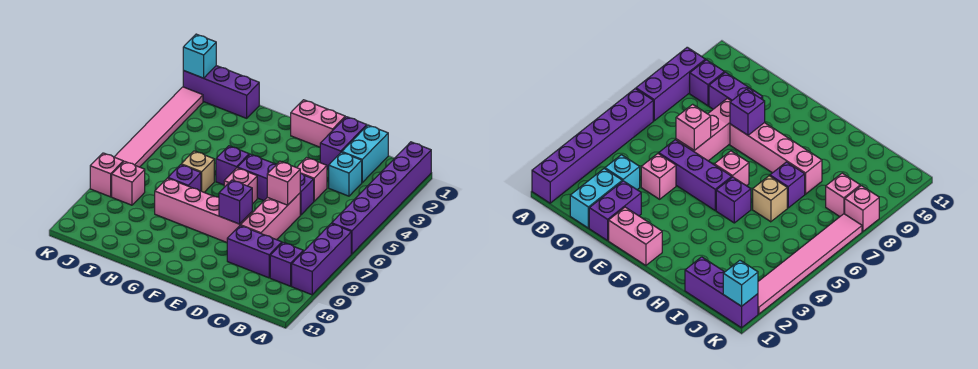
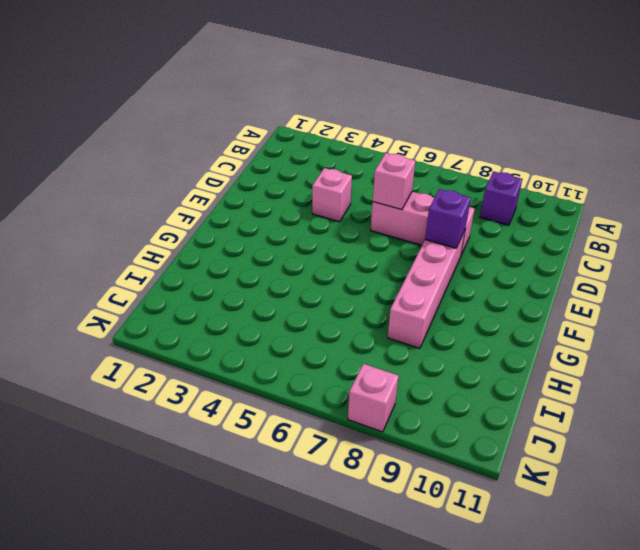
none -> purple 1x6 brick [332,142,431,254]
none -> purple 1x3 brick [292,224,351,295]
none -> cyan 1x2 brick [342,125,388,182]

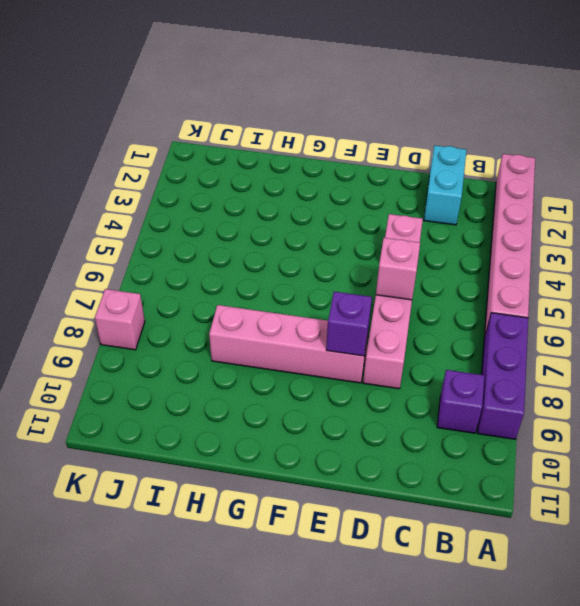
pink 1x6 brick [484,154,535,338] -> purple 1x6 brick [332,142,431,254]
none -> cyan 1x1 brick [329,152,362,196]
none -> purple 1x2 brick [227,225,282,278]
none -> purple 1x2 brick [320,117,367,169]

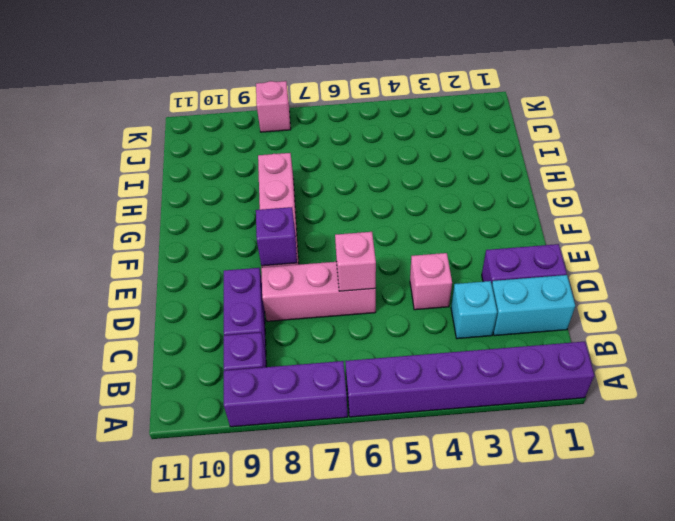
none -> purple 1x3 brick [238,154,314,215]
none -> pink 1x2 brick [291,100,345,147]
none -> pink 1x1 brick [224,168,257,204]

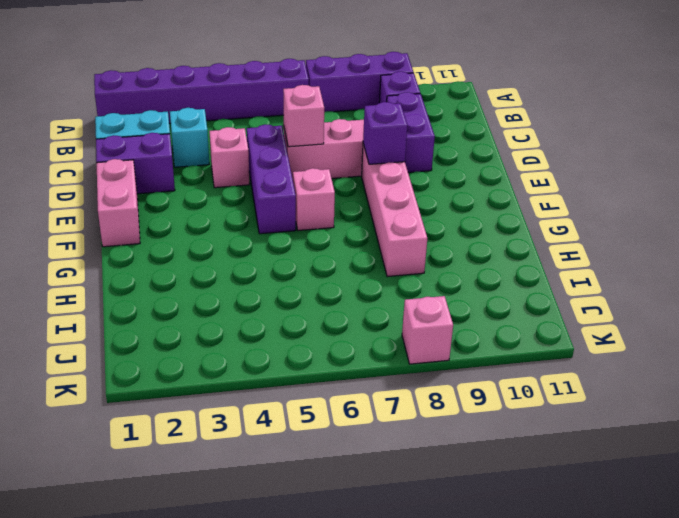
none -> purple 1x1 brick [216,146,249,185]
none -> tan 1x1 brick [181,151,214,192]
none -> purple 1x1 brick [168,165,201,191]

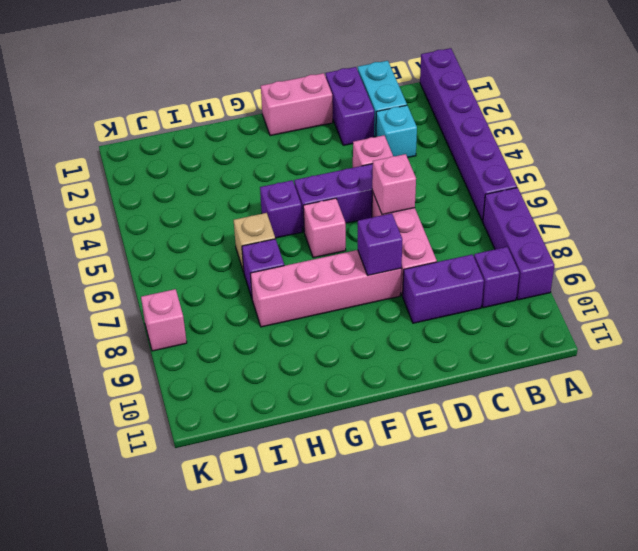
none -> purple 1x3 brick [183,66,259,118]
none -> pink 1x1 brick [112,161,145,205]
none -> pink 1x6 tile [115,87,203,167]

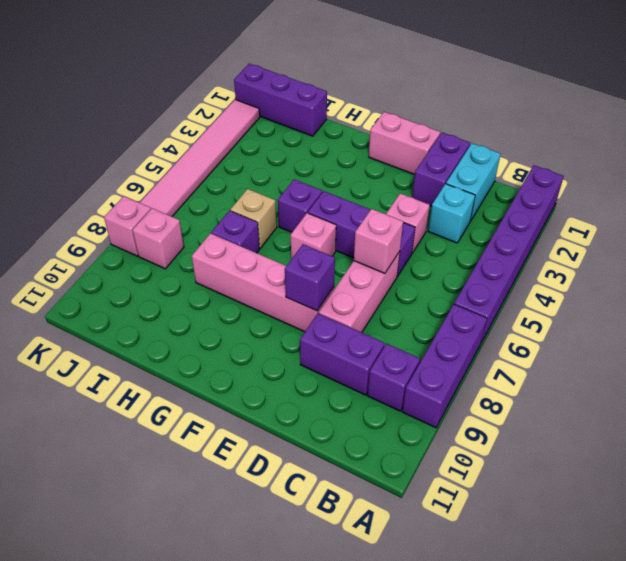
none -> cyan 1x1 brick [183,34,216,78]

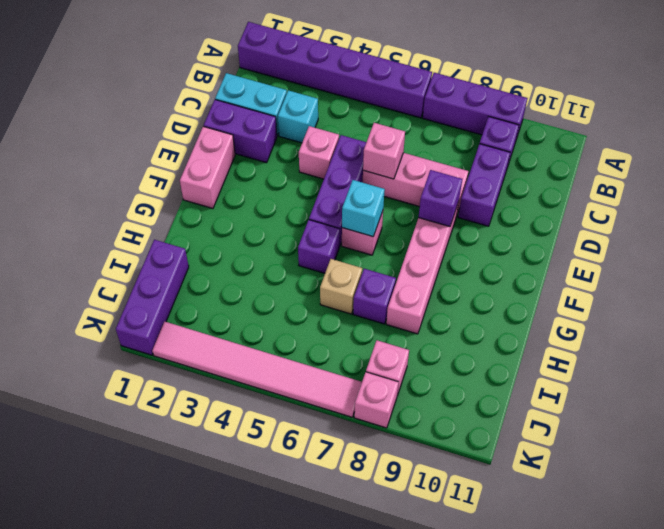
cyan 1x1 brick [342,180,385,236] -> cyan 1x1 brick moved to [183,34,216,78]

